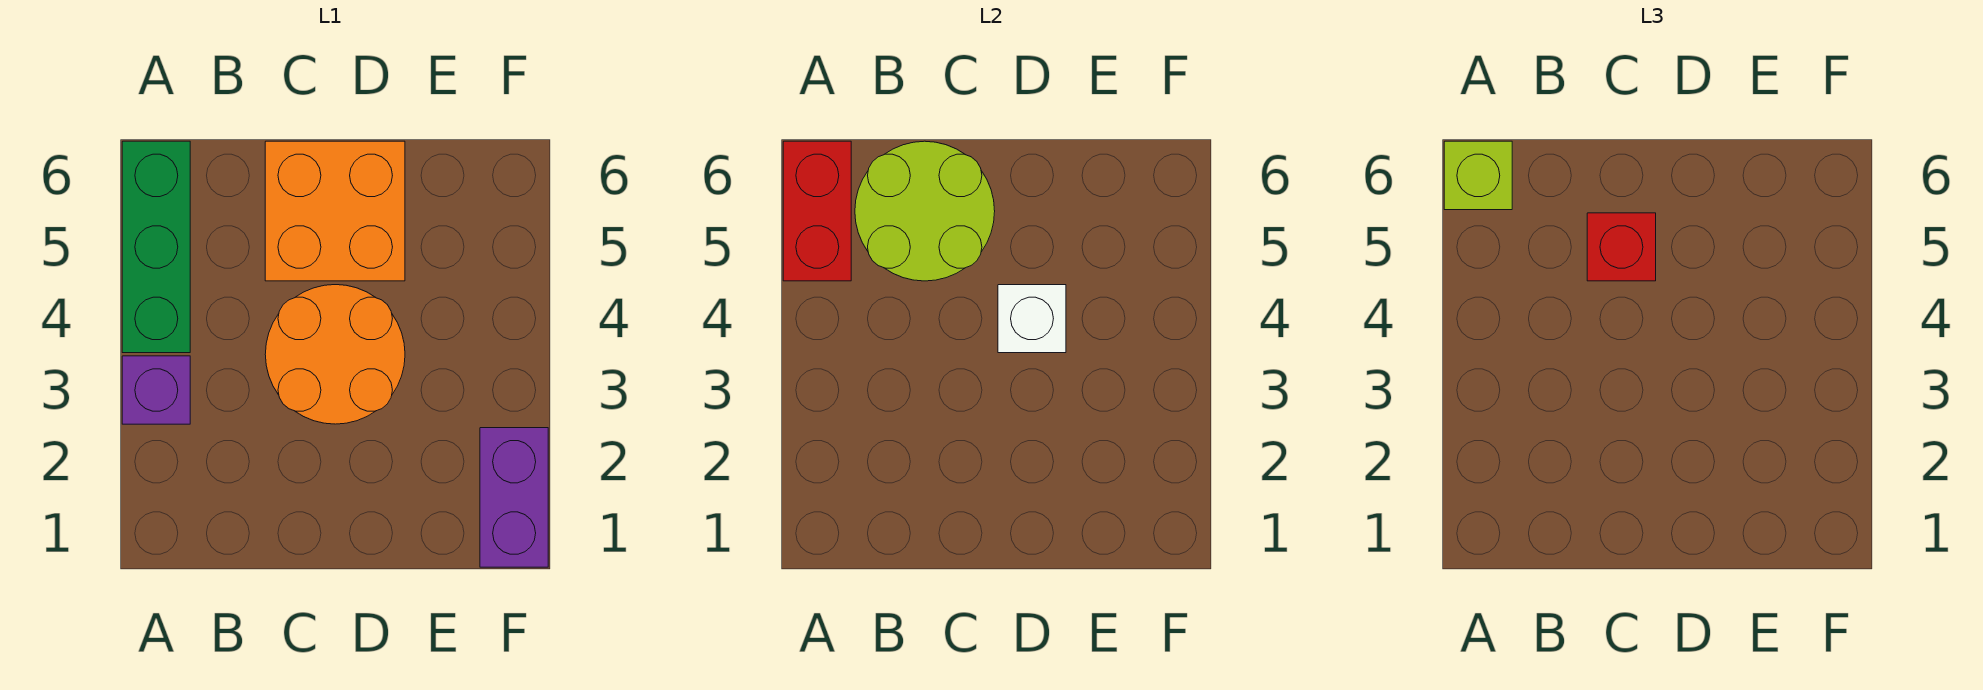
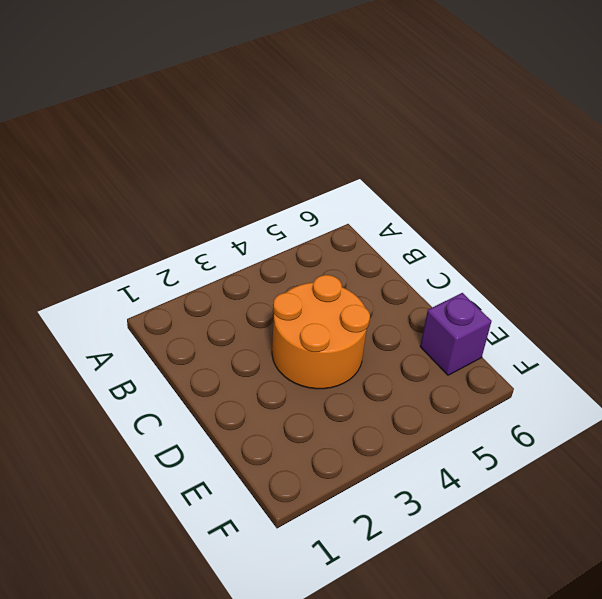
purple 1x1 brick [420,293,492,375] -> purple 1x1 brick moved to [122,356,190,424]
none -> green 1x3 brick [122,141,190,353]
none -> orange 2x2 brick [265,141,405,281]

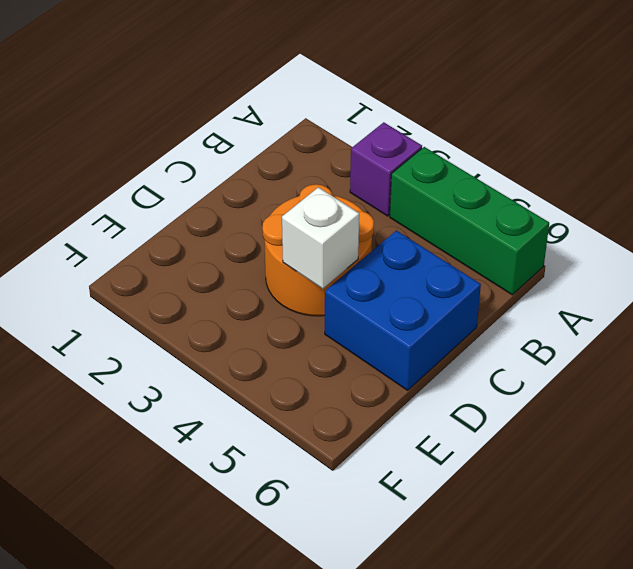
blue 2x2 brick [325,230,481,390] -> orange 2x2 brick [265,141,405,281]
none -> purple 1x2 brick [480,428,548,567]
none -> red 1x2 brick [783,141,851,281]

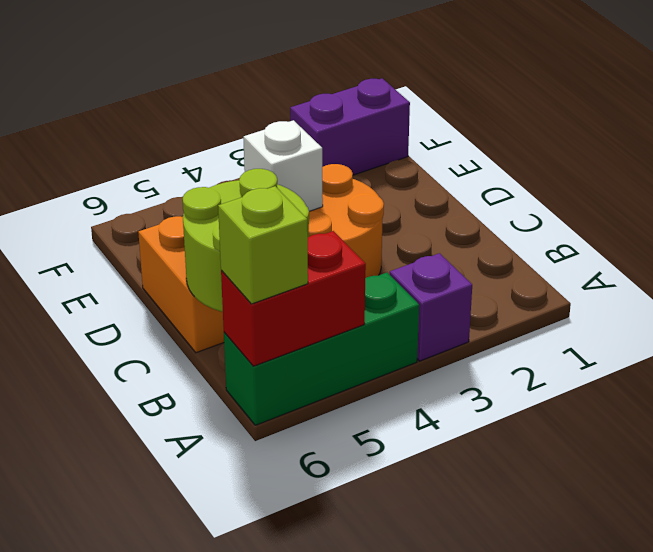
none -> red 1x1 brick [1587,213,1656,281]

